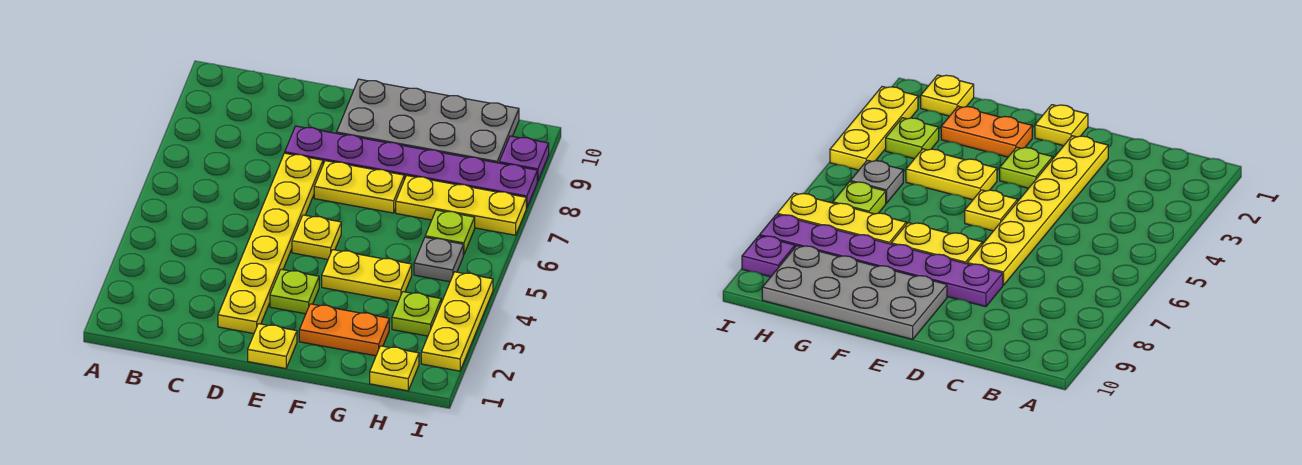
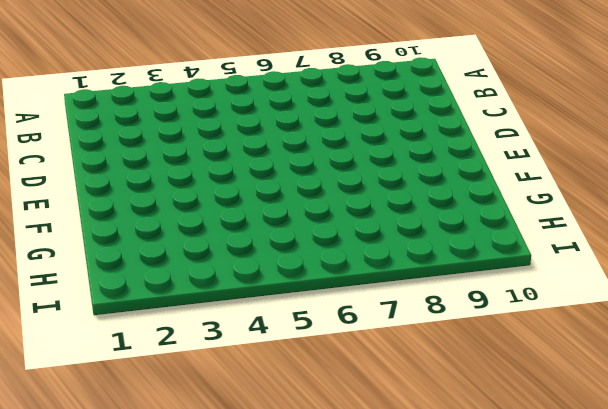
none -> yellow 1x6 plate [218,153,323,333]
none -> purple 1x6 plate [285,126,537,208]
none -> yellow 1x1 plate [248,324,297,369]

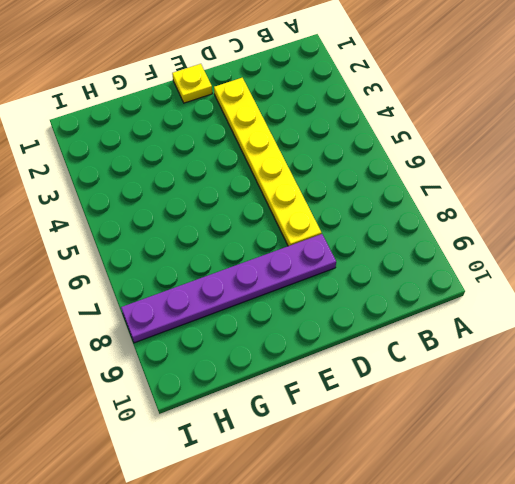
none -> lime 1x1 plate [270,269,319,314]
none -> yellow 1x1 plate [292,215,341,259]
none -> yellow 1x2 plate [314,161,404,213]

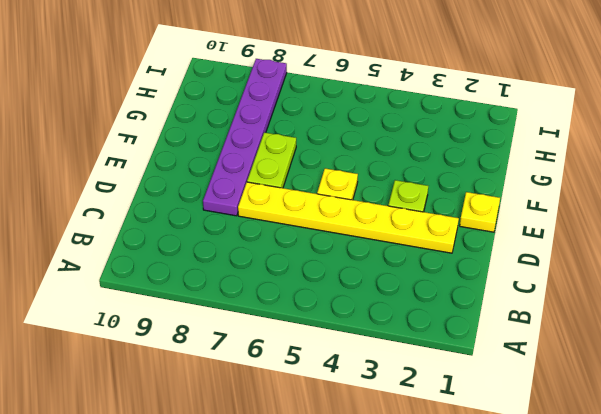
lime 1x2 plate [247,132,296,188] -> yellow 1x2 plate [314,161,404,213]
none -> grey 2x4 plate [337,79,519,163]
none -> orange 1x2 plate [299,304,389,356]
none -> yellow 1x2 plate [322,250,412,301]

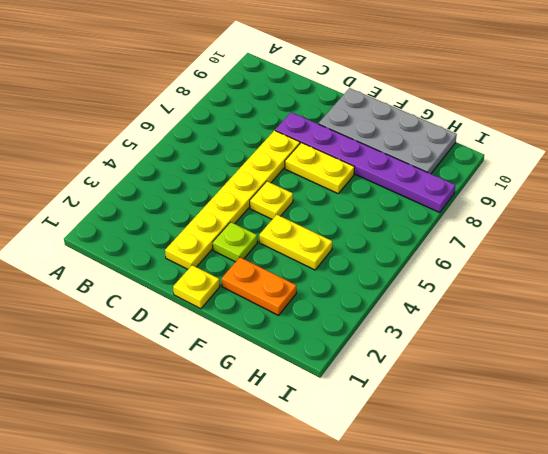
none -> yellow 1x3 plate [396,176,526,235]
none -> yellow 1x1 plate [370,346,419,391]
none -> lime 1x1 plate [392,292,441,336]

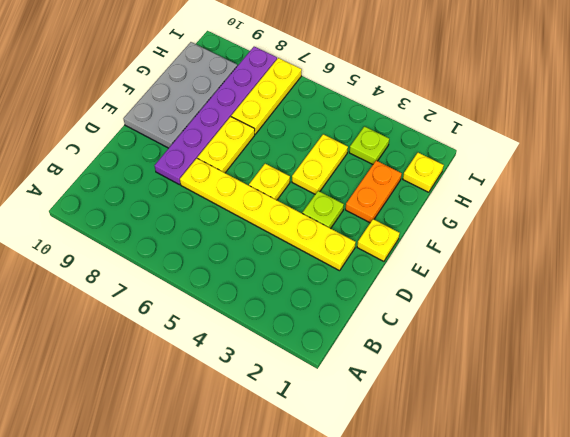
none -> grey 1x1 plate [414,237,463,282]
none -> lime 1x1 plate [425,210,475,255]
none -> yellow 1x3 plate [421,272,493,371]

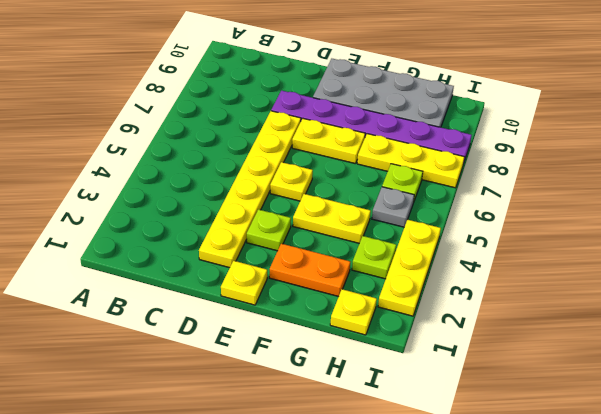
none -> purple 1x1 plate [499,136,549,181]

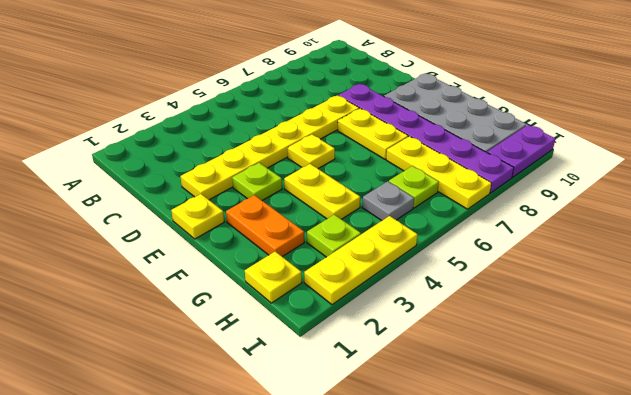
purple 1x2 plate [487,125,555,177] -> purple 1x1 plate [499,136,549,181]

